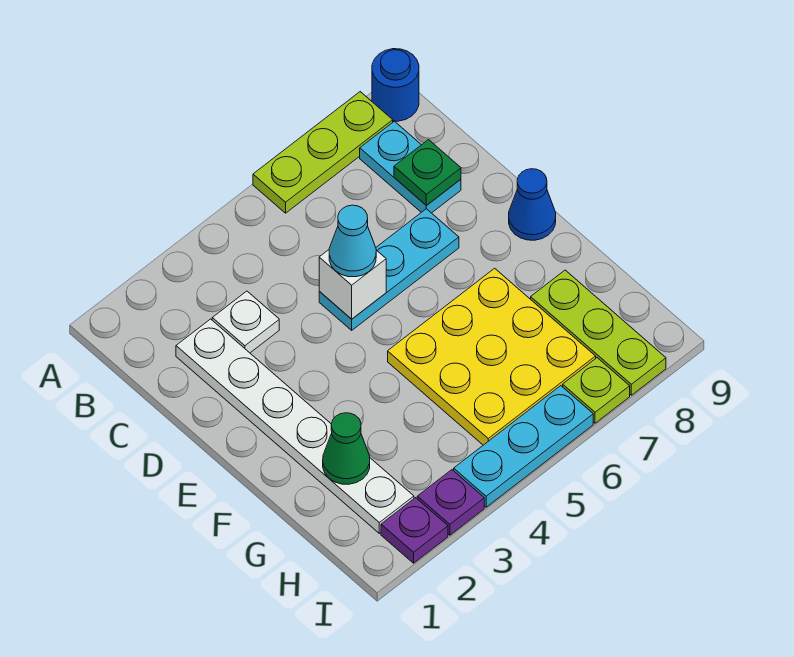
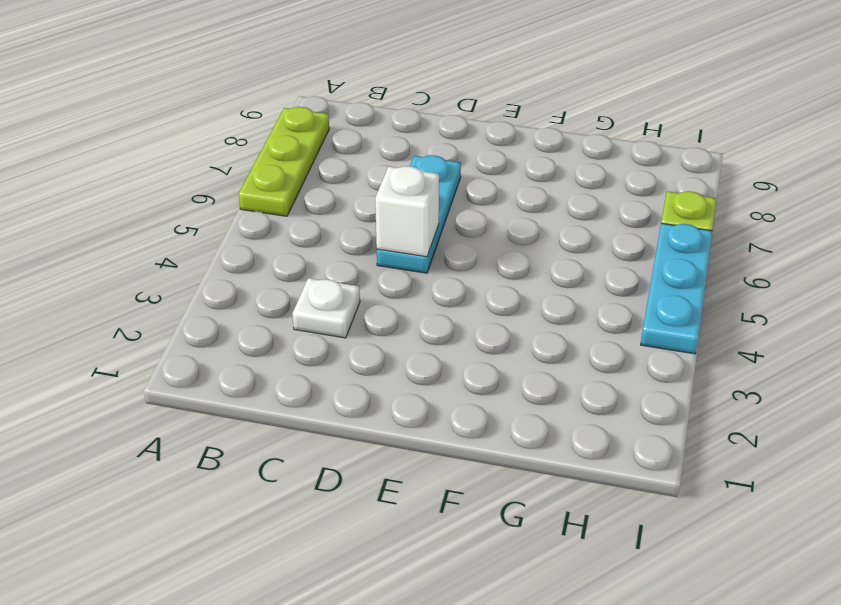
none -> blue 1x1 round brick [372,49,419,121]
none -> cyan 1x2 plate [360,121,461,213]
none -> white 1x6 plate [176,319,414,533]

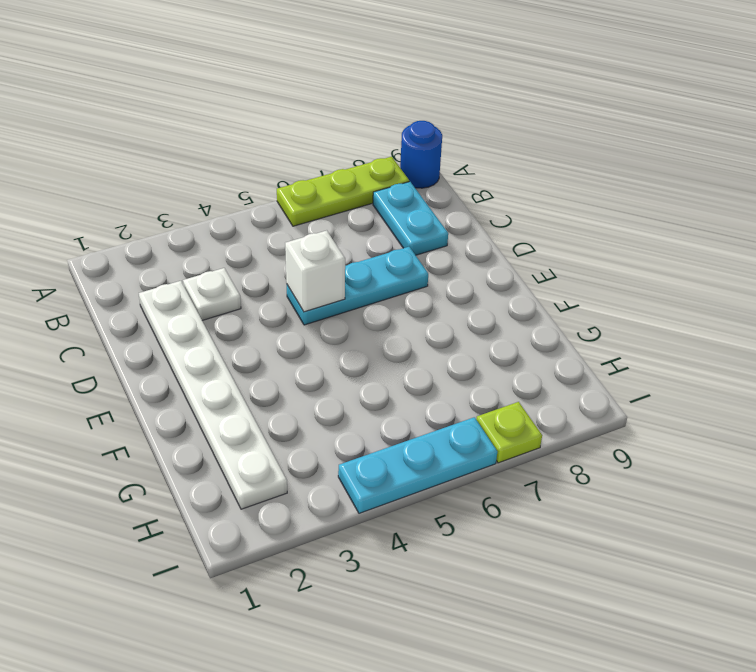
none -> blue 1x1 cone [509,169,556,240]
none -> yellow 3x3 plate [388,268,596,445]
none -> lime 1x3 plate [531,270,666,395]

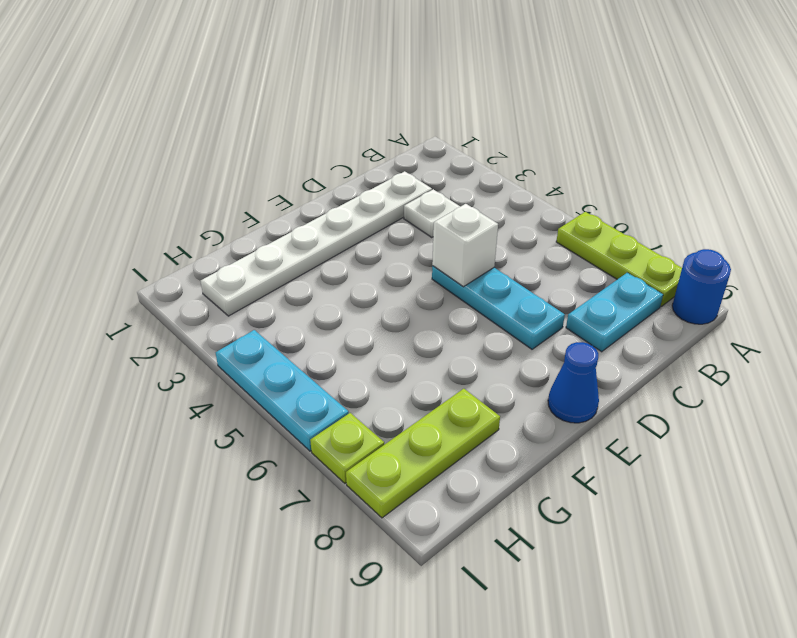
none -> yellow 3x3 plate [388,268,596,445]
none -> purple 1x1 plate [381,498,448,563]
none -> purple 1x1 plate [417,470,484,535]

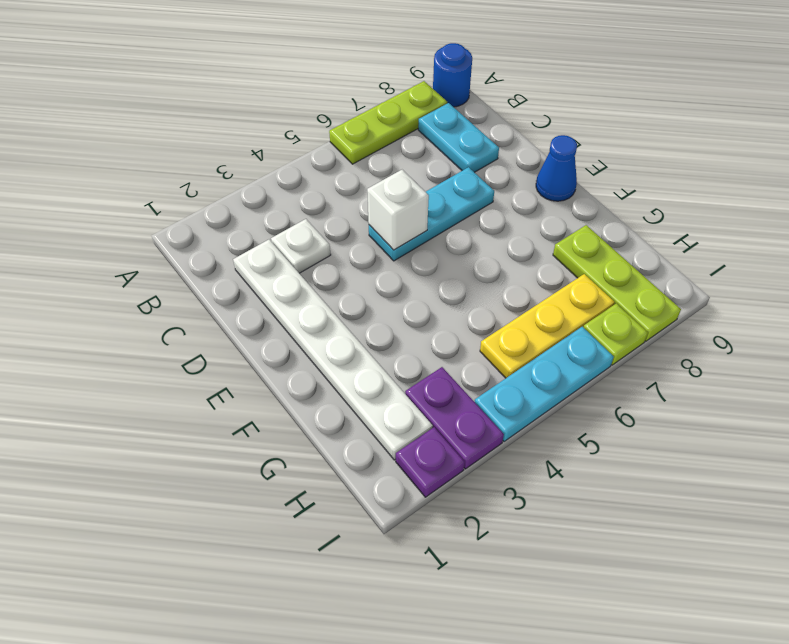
purple 1x2 plate [405,367,504,469] -> purple 1x1 plate [417,470,484,535]
yellow 1x3 plate [480,274,615,378] -> yellow 3x3 plate [388,268,596,445]
none -> green 1x1 plate [394,140,461,206]
none -> green 1x1 cone [323,413,370,484]
none -> cyan 1x1 cone [329,205,376,277]

